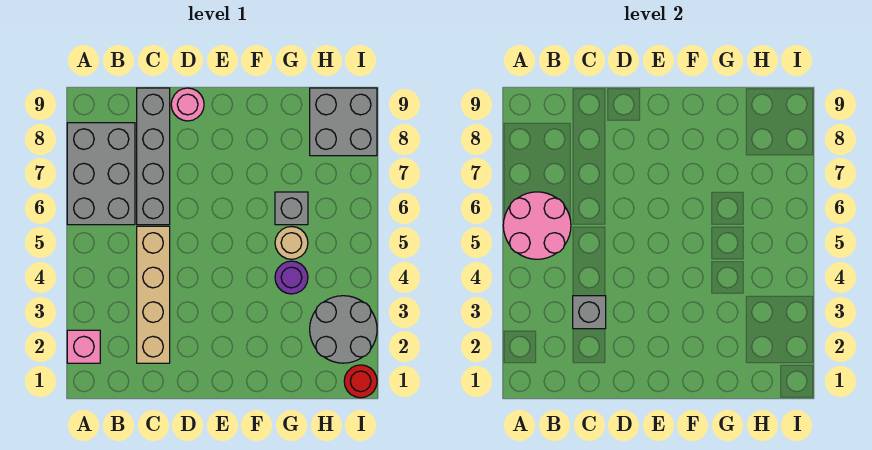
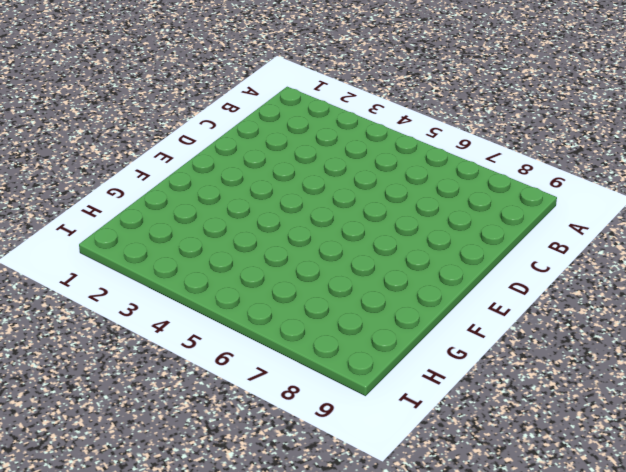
none -> pink 1x1 brick [67,330,100,363]
none -> grey 2x3 brick [67,123,135,225]
none -> tan 1x4 brick [137,226,170,363]

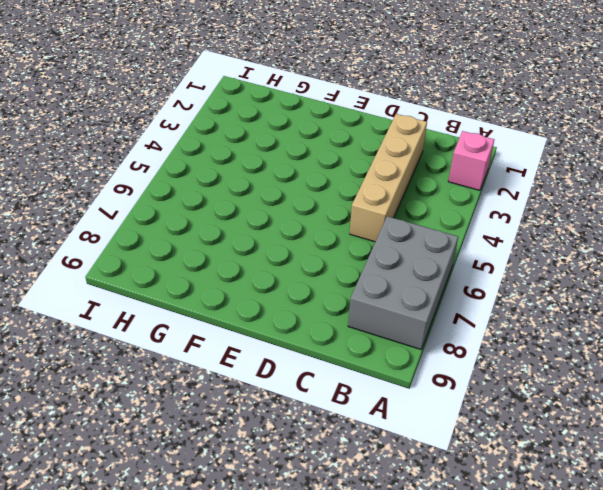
none -> grey 1x4 brick [137,88,170,225]
none -> pink 1x1 round brick [171,88,204,121]
none -> purple 1x1 round brick [275,261,308,294]

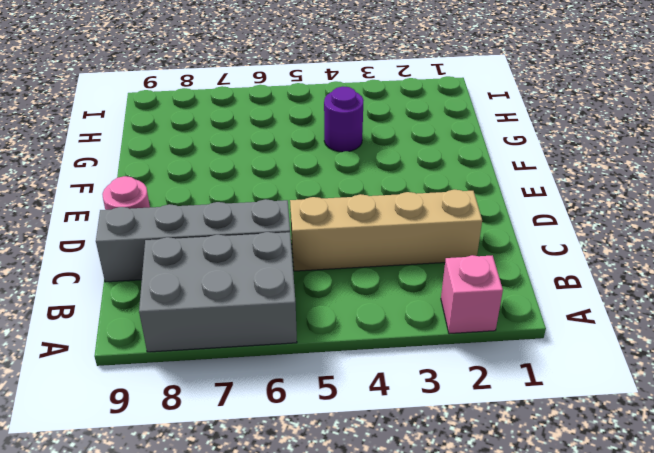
none -> tan 1x1 round brick [275,227,308,259]
none -> grey 1x1 brick [275,192,308,225]
none -> grey 2x2 round brick [310,296,377,363]

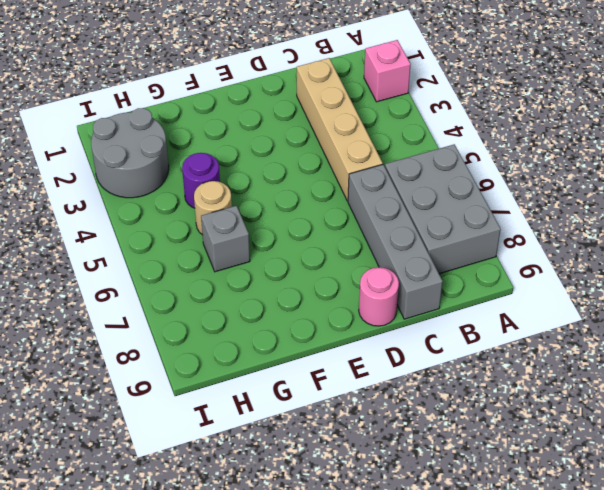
none -> grey 2x2 brick [310,88,377,156]
none -> red 1x1 round brick [344,365,377,398]
none -> pink 2x2 round brick [503,192,571,259]

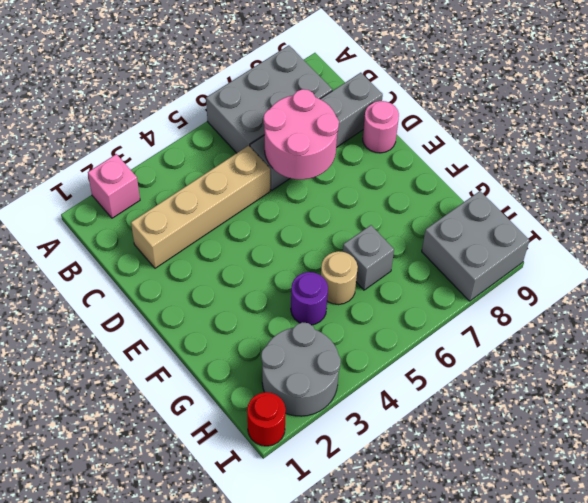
pink 2x2 round brick [264,89,339,179] -> pink 2x2 round brick moved to [503,192,571,259]
none -> grey 1x1 brick [573,296,606,329]

